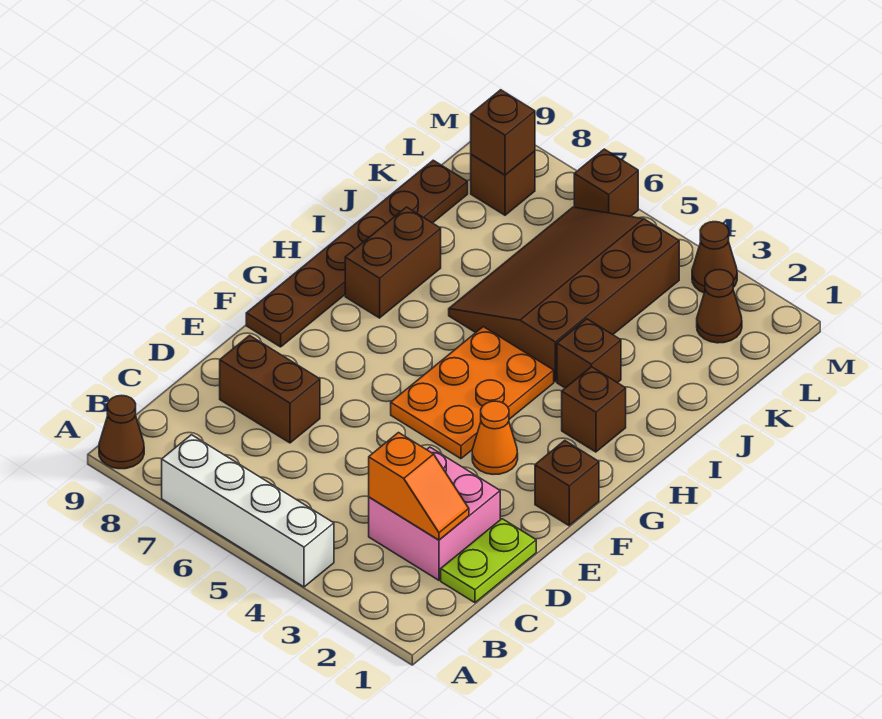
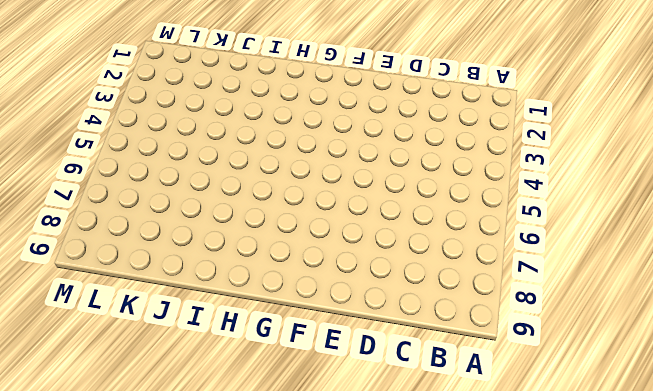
none -> white 1x4 brick [162,435,334,587]
none -> brown 1x1 cone [99,395,144,469]
none -> lime 1x2 plate [441,519,536,603]

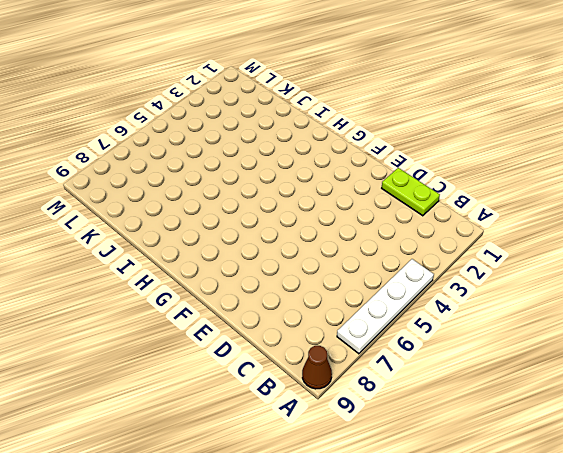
white 1x4 plate [337,259,434,354] -> white 1x4 brick [162,435,334,587]
none -> pink 2x2 brick [369,447,500,580]
none -> brown 1x2 brick [220,335,320,443]
none -> brown 1x1 brick [535,441,599,526]

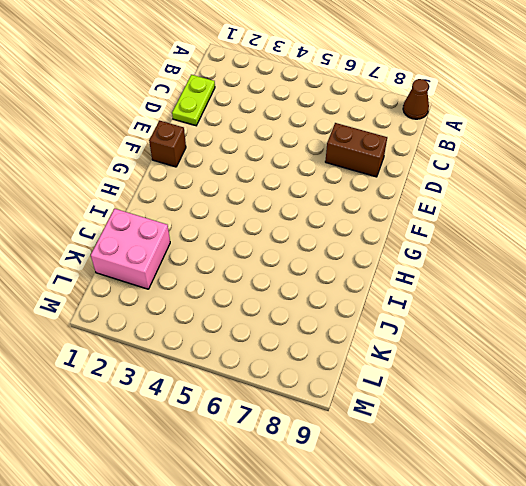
pink 2x2 brick [91,209,170,289] -> pink 2x2 brick moved to [369,447,500,580]
none -> white 1x4 brick [162,435,334,587]
none -> orange 1x1 cone [472,401,518,474]
none -> orange 2x3 plate [391,327,554,459]

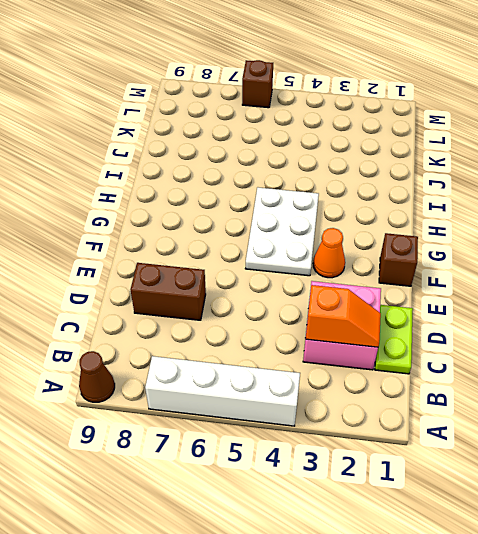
white 2x3 plate [245,187,319,276] -> orange 2x3 plate [391,327,554,459]
none -> brown 1x6 plate [246,160,468,347]
none -> brown 1x1 brick [562,367,626,452]
none -> brown 1x2 brick [345,207,441,318]

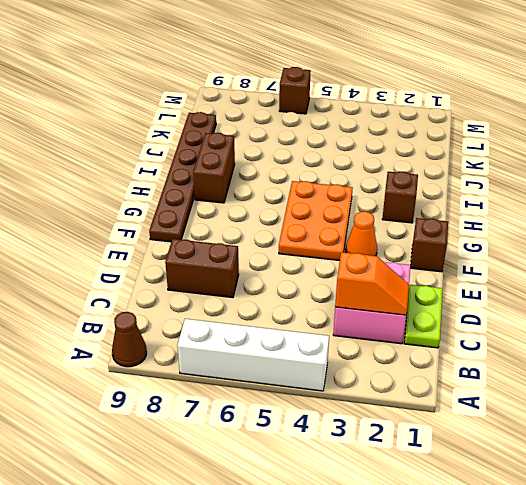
none -> brown 1x1 brick [557,319,621,388]
none -> brown 3x4 slope [449,207,679,382]
none -> brown 1x1 cone [697,270,742,343]

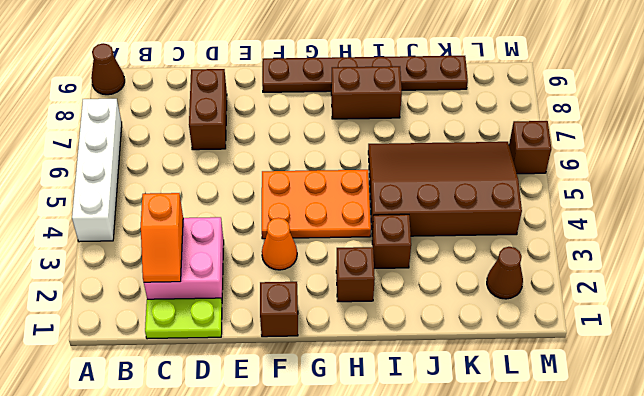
none -> brown 1x1 brick [471,151,535,215]
none -> brown 1x1 cone [692,222,737,293]
none -> brown 1x1 brick [471,90,535,175]

